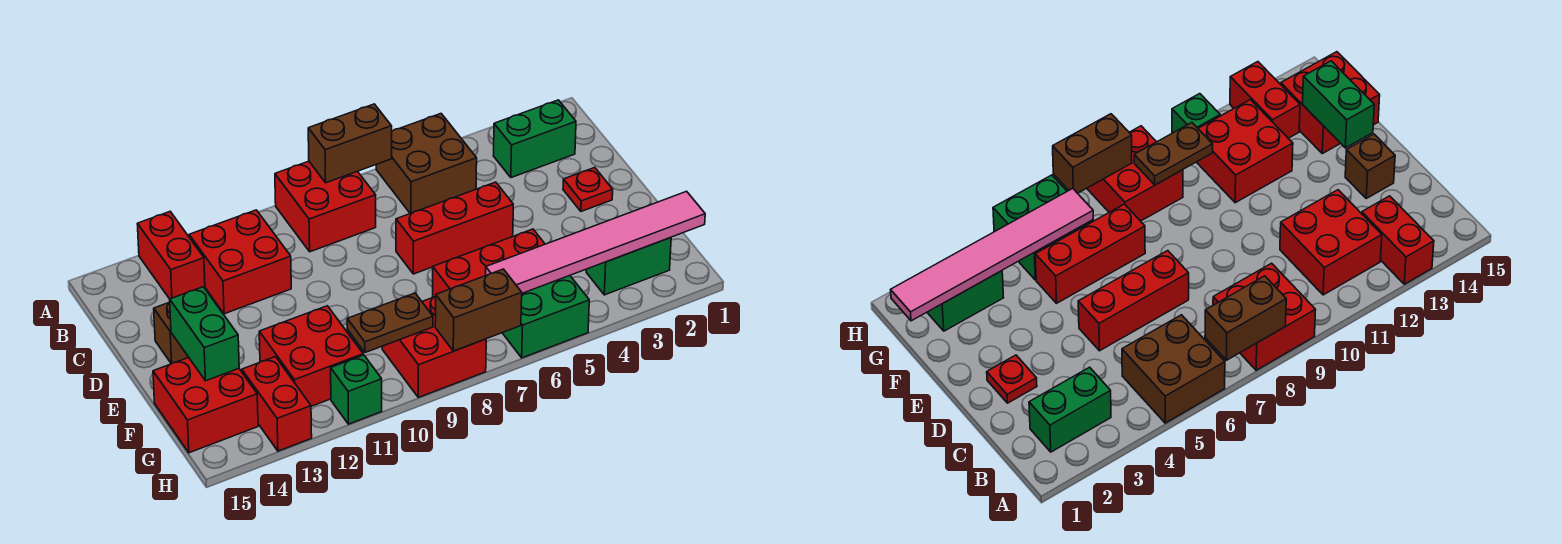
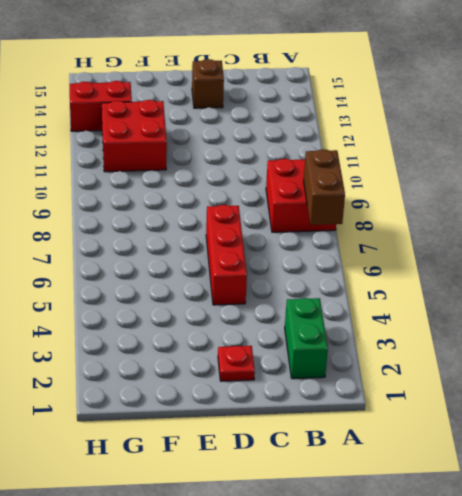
none -> brown 2x2 brick [376,114,477,214]
none -> red 1x2 brick [137,212,205,299]
none -> red 2x2 brick [189,210,291,314]

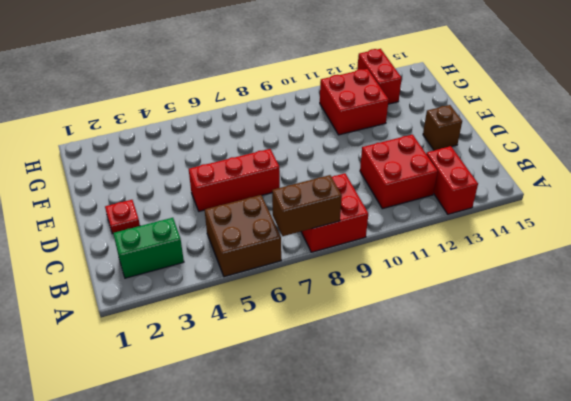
none -> red 1x3 brick [432,229,545,298]
none -> red 2x2 brick [153,358,258,453]
none -> green 1x2 brick [586,238,671,295]

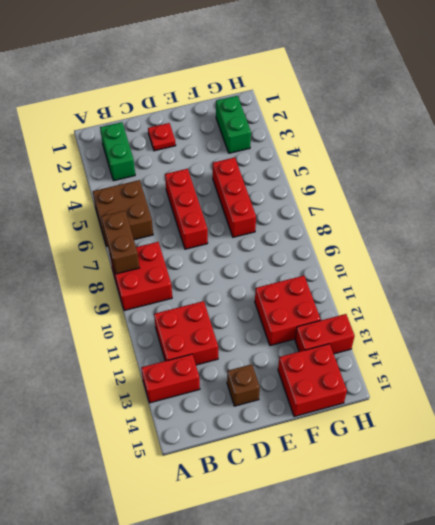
none -> green 2x2 brick [503,276,589,358]
none -> red 2x2 brick [382,296,486,397]
none -> green 1x1 brick [331,355,382,424]

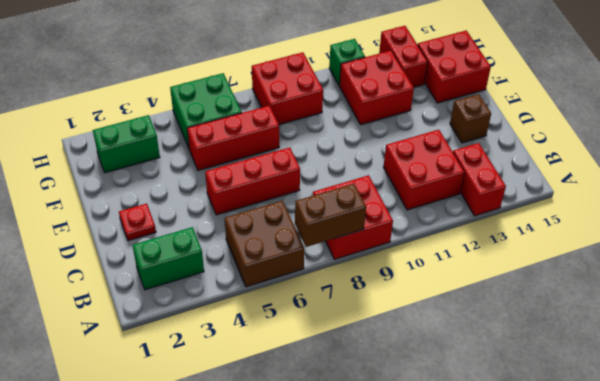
none -> green 1x2 brick [170,287,239,381]
none -> pink 1x6 tile [486,191,705,293]
none -> brown 1x2 plate [347,293,433,353]

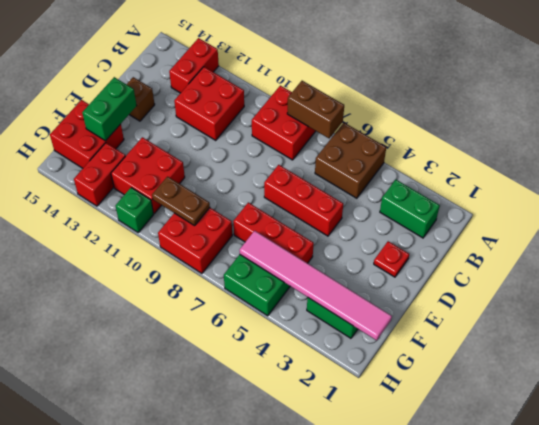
none -> brown 1x2 brick [435,269,522,351]

